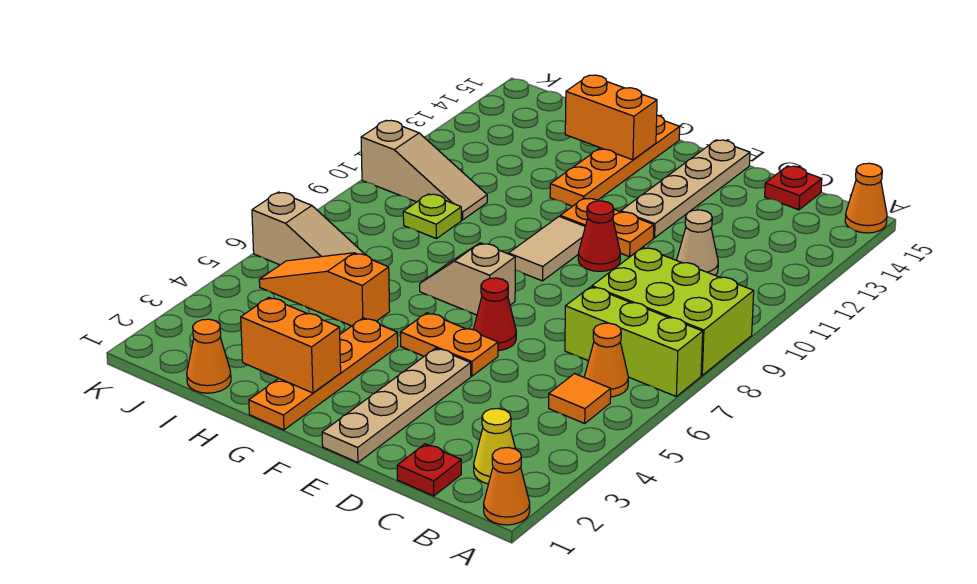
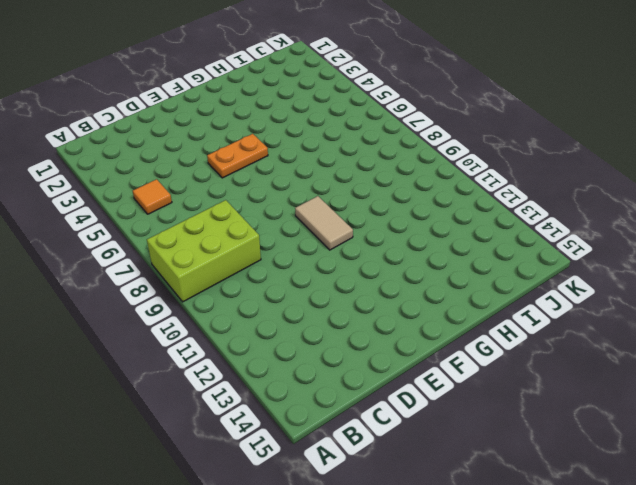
none -> orange 1x1 cone [484,447,530,525]
none -> lime 1x3 brick [565,287,703,396]
none -> orange 1x1 cone [845,163,887,233]

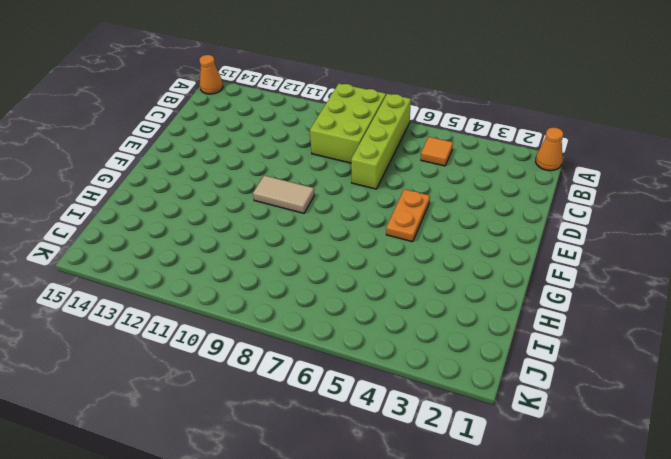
lime 1x4 brick [351,94,411,189] -> lime 1x3 brick [565,287,703,396]
none -> yellow 1x1 cone [474,409,515,484]
none -> orange 1x1 cone [584,323,628,397]
none -> red 1x1 plate [397,444,461,496]

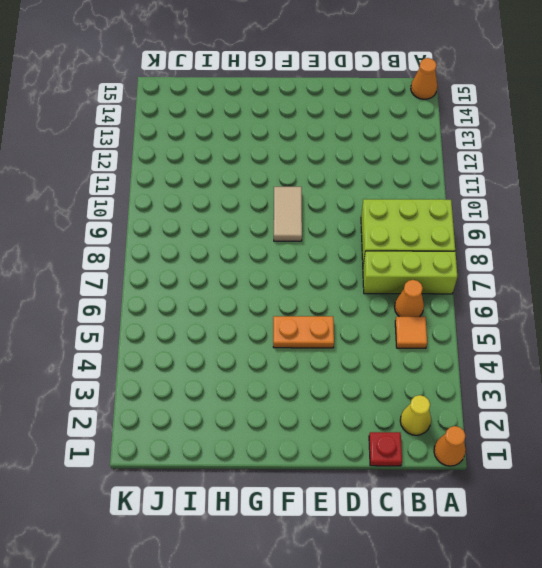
none -> tan 1x1 cone [677,210,718,275]
none -> red 1x1 plate [765,166,822,210]
none -> tan 1x4 plate [322,348,471,463]

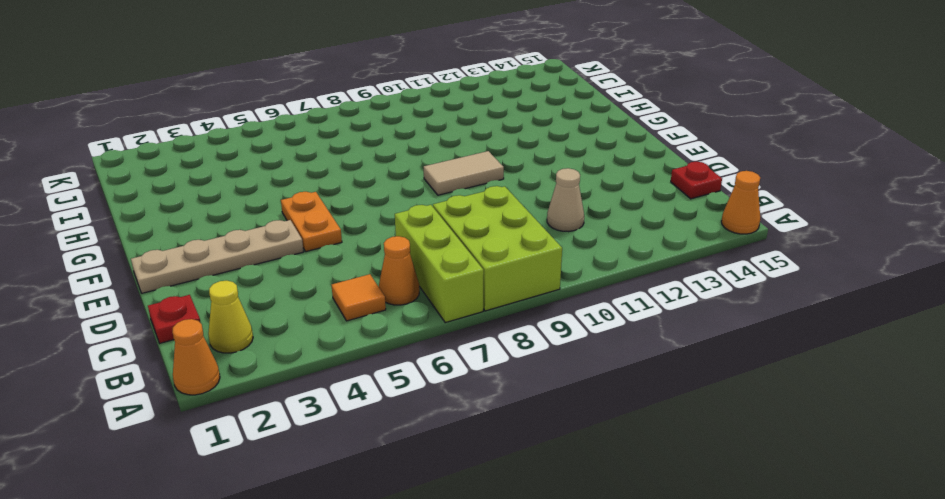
none -> red 1x1 cone [473,278,516,351]
none -> red 1x1 cone [578,201,620,271]
none -> orange 1x2 plate [560,198,654,257]

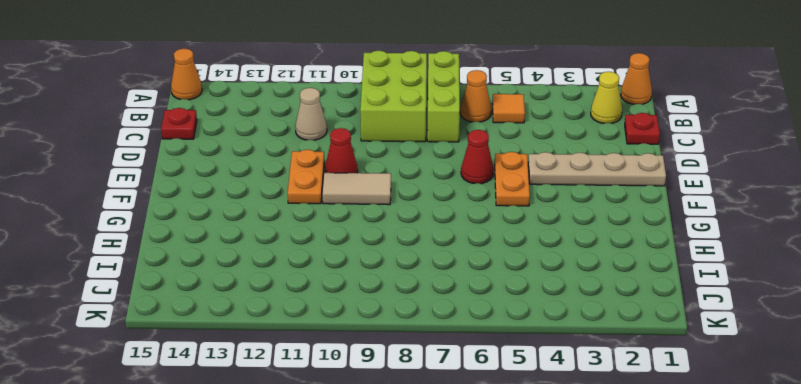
none -> tan 1x4 plate [621,140,750,238]
none -> tan 1x2 slope [420,243,515,315]
none -> orange 1x4 plate [249,318,398,430]

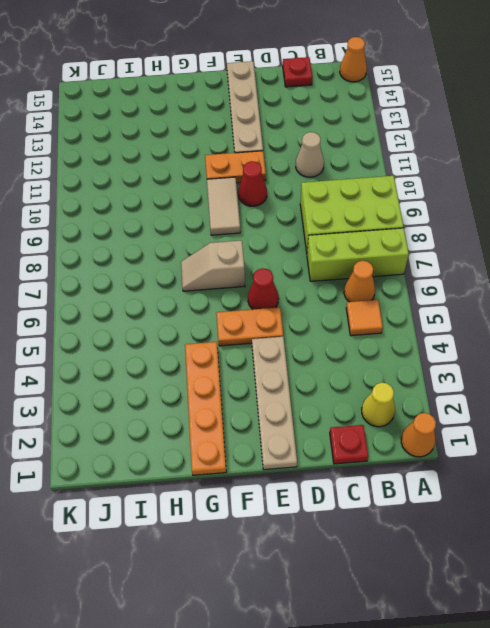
none -> orange 1x4 plate [550,115,680,206]
none -> orange 1x3 slope [259,253,390,326]
none -> orange 1x1 cone [187,319,231,393]

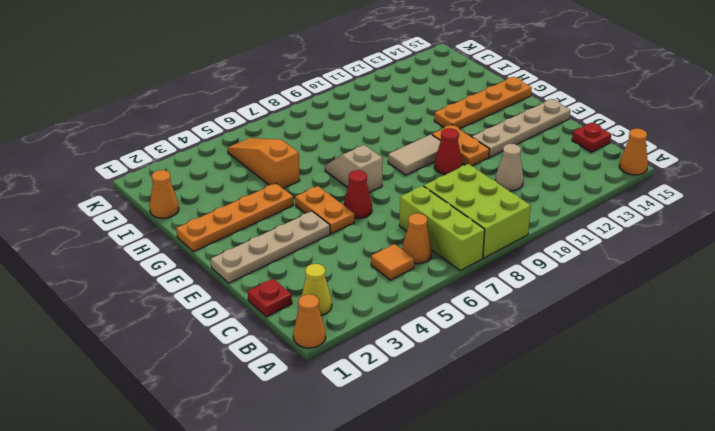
none -> tan 1x3 slope [252,192,365,265]
none -> lime 1x1 plate [403,194,461,239]
none -> tan 1x3 slope [361,120,487,220]

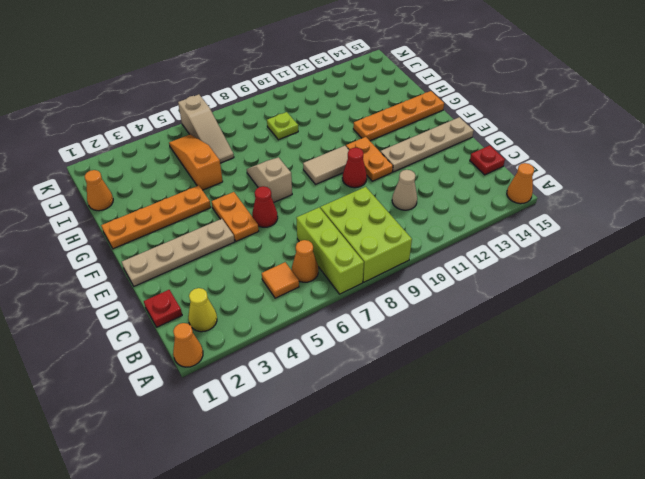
none -> tan 1x3 slope [361,120,487,220]
none -> orange 1x2 brick [241,297,341,393]
none -> orange 1x2 brick [565,75,657,160]

